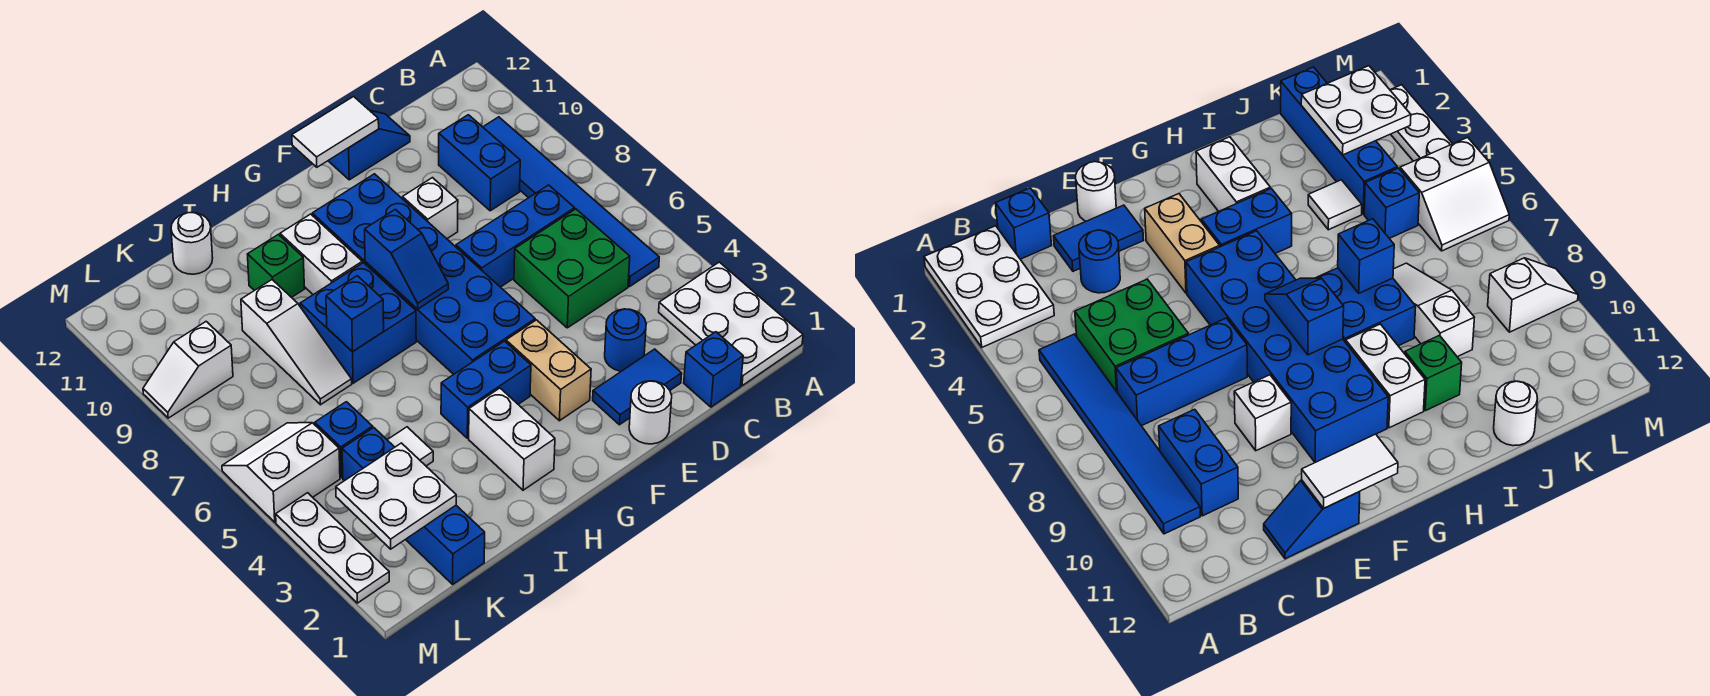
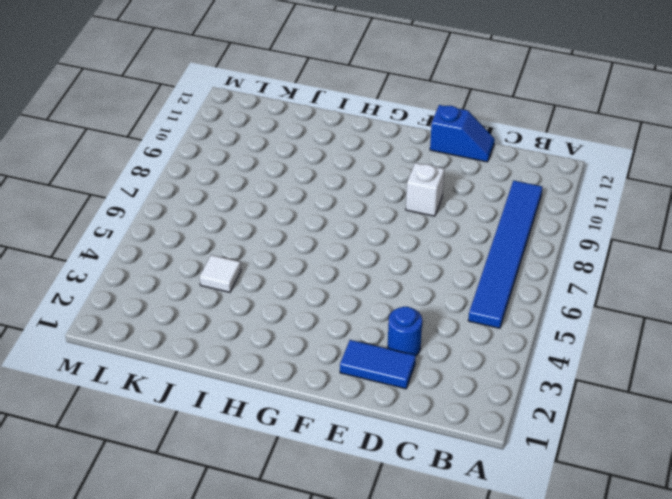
none -> white 2x3 plate [659,262,803,386]
none -> blue 1x1 brick [684,332,743,407]
none -> green 2x2 brick [514,209,630,328]
none -> blue 1x3 brick [456,185,575,287]

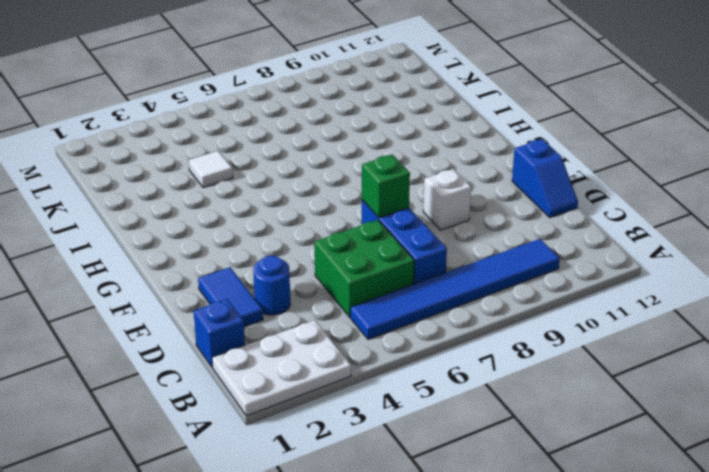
green 1x1 brick [362,155,410,218] -> green 1x1 brick moved to [248,234,304,298]
none -> blue 1x2 brick [439,115,520,211]
none -> white 1x1 round brick [629,381,672,444]
none -> tan 1x2 brick [506,320,591,421]
none -> blue 2x6 brick [312,174,535,374]

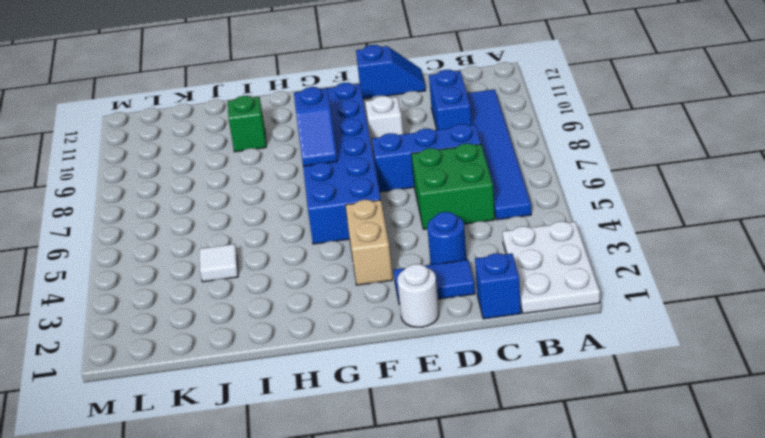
none -> blue 1x2 brick [441,341,531,438]
none -> white 1x2 brick [469,388,555,490]
none -> blue 2x2 brick [300,263,416,383]
none -> white 1x2 brick [280,214,362,295]

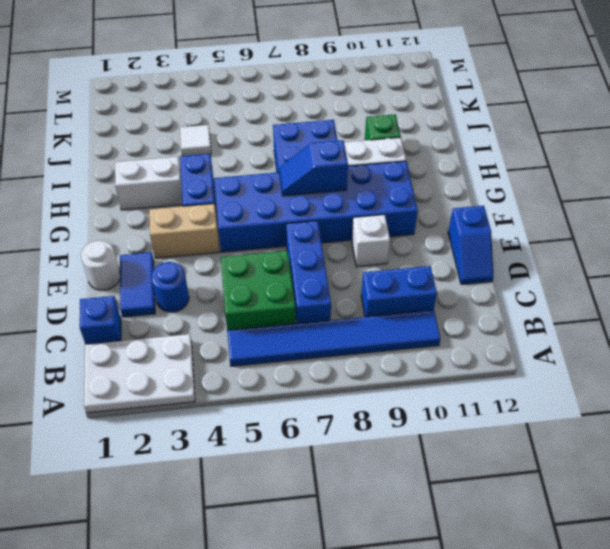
none -> white 1x3 slope [241,280,352,405]
none -> white 1x1 round brick [171,213,213,274]
none -> blue 1x4 brick [342,428,485,584]
none -> blue 1x1 brick [315,402,373,478]

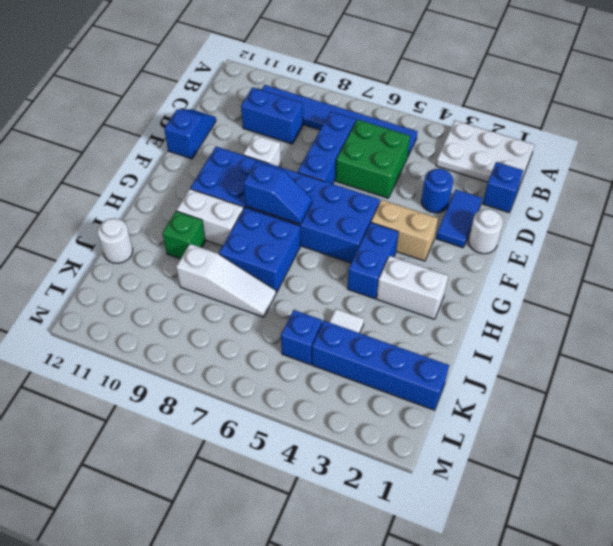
none -> white 2x2 slope [222,423,340,522]
none -> white 1x2 slope [143,322,233,418]
none -> white 1x3 plate [276,493,389,603]
none -> white 1x2 tile [292,96,379,167]

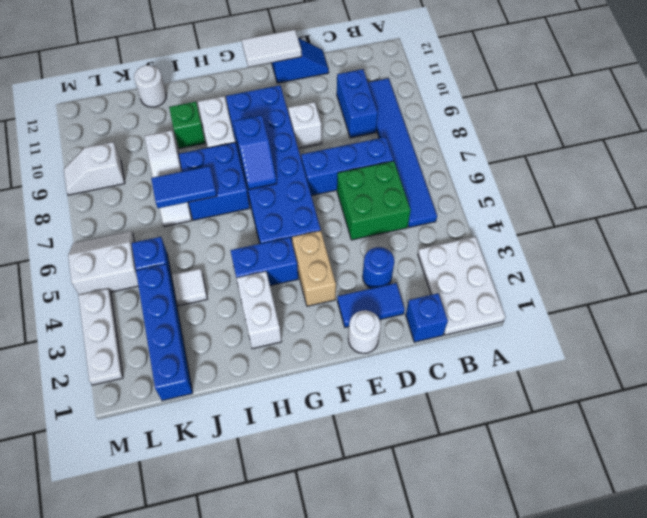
blue 1x2 tile [151,166,217,208] -> blue 1x1 brick [326,276,384,352]
none -> white 2x2 plate [336,443,456,549]

